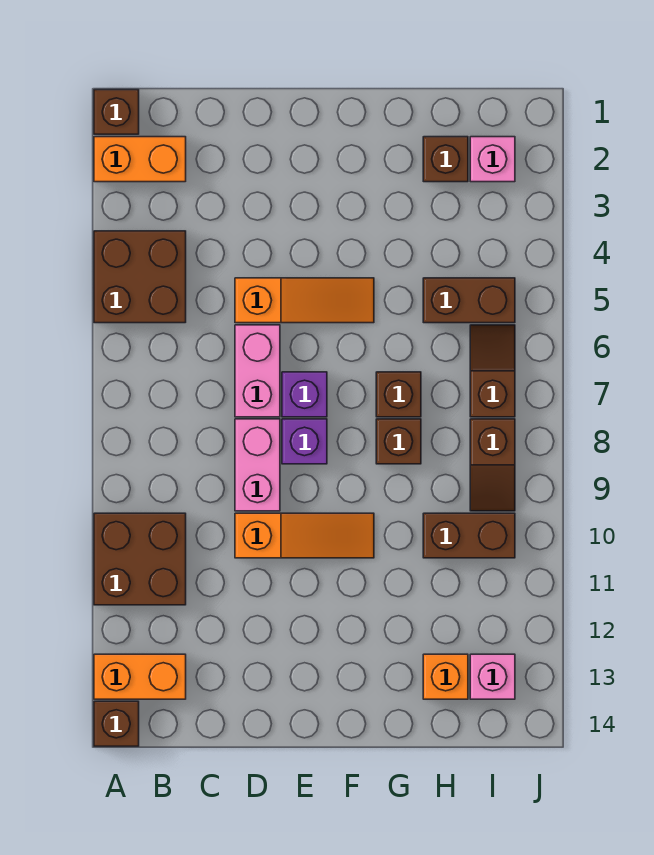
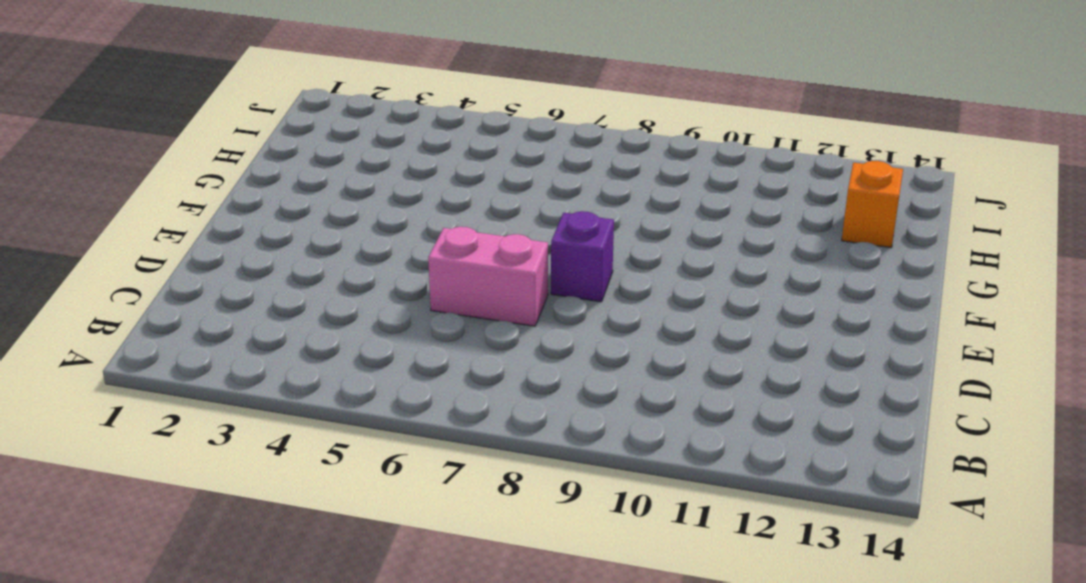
none -> brown 1x1 brick [94,90,139,134]
none -> orange 1x2 brick [94,137,186,182]
none -> brown 2x2 brick [94,231,186,323]

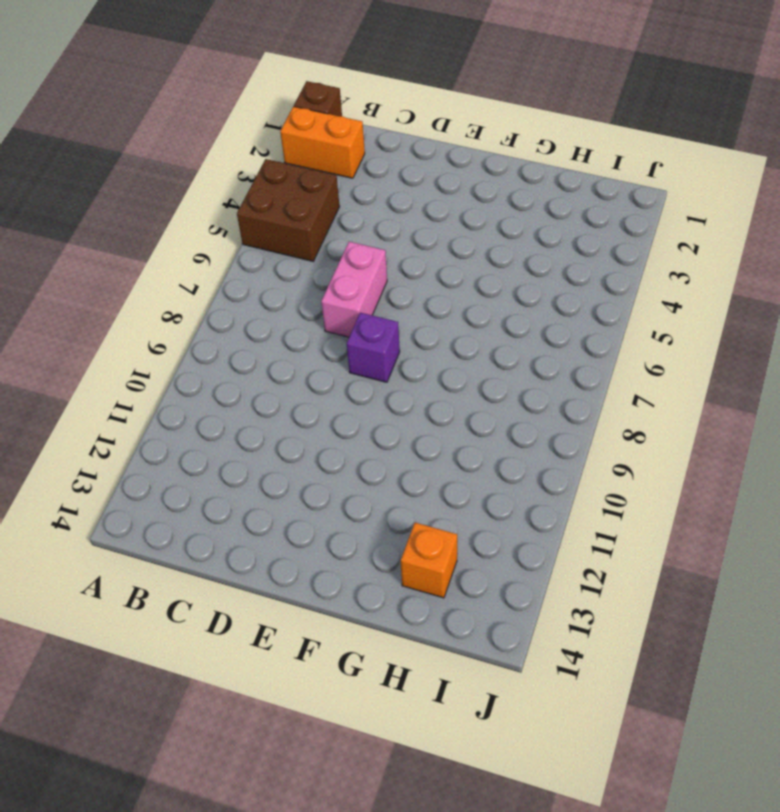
none -> brown 2x2 brick [94,513,186,605]
none -> orange 1x2 brick [94,654,186,699]
none -> brown 1x1 brick [94,701,139,746]

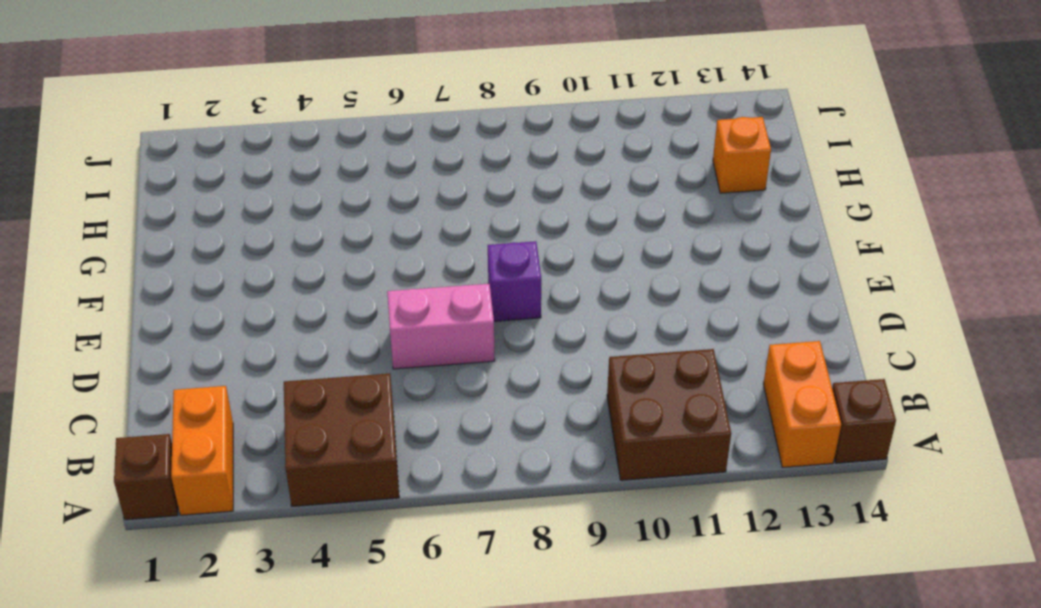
none -> orange 1x3 slope [235,278,374,323]
none -> pink 1x2 brick [235,419,280,511]
none -> orange 1x3 slope [235,513,374,558]

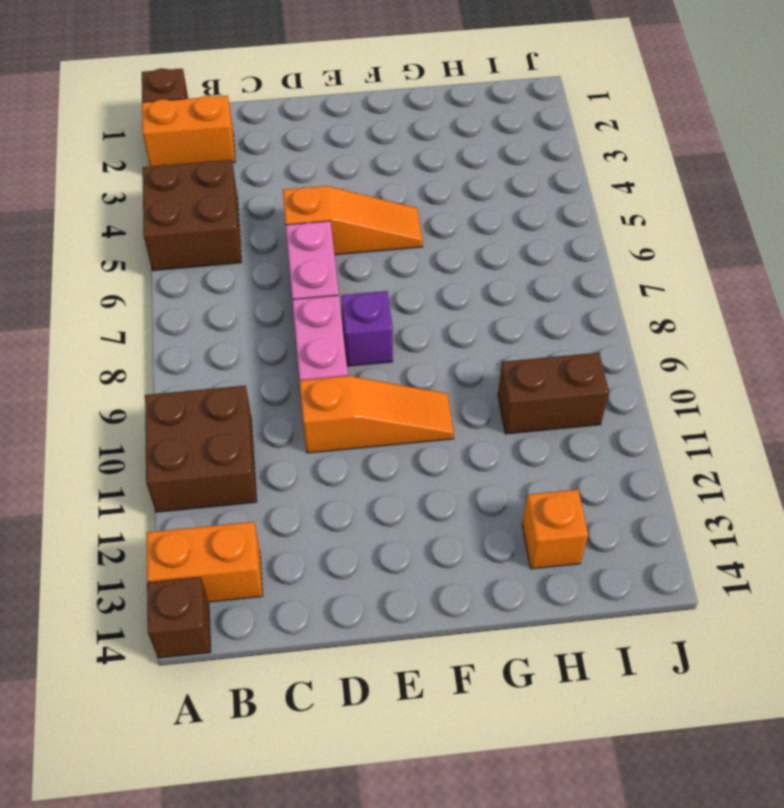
none -> purple 1x1 brick [282,372,327,417]
none -> brown 1x1 brick [376,372,421,417]
none -> brown 1x1 brick [376,419,421,464]

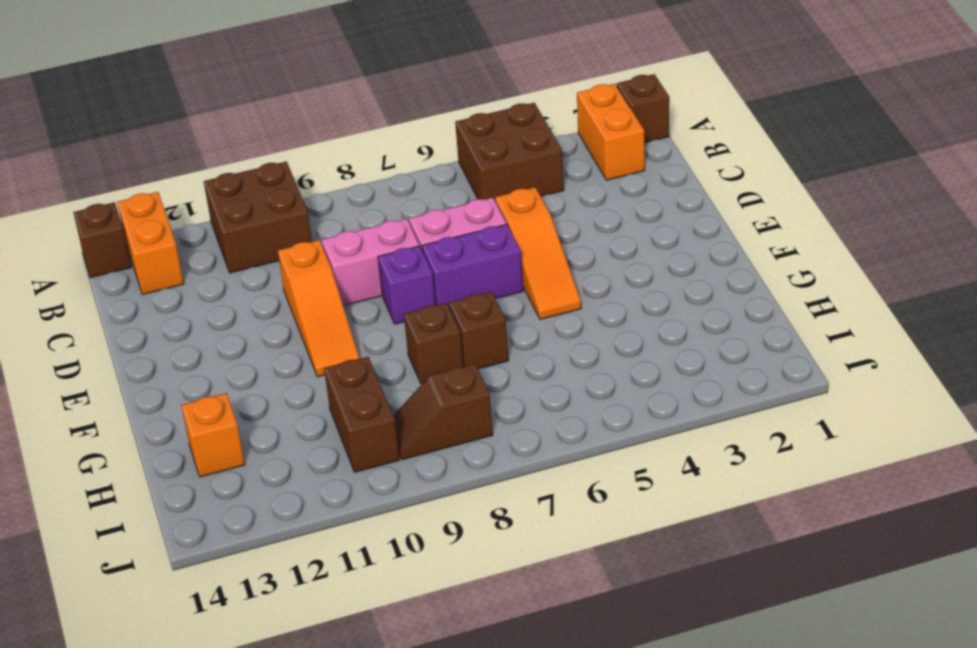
purple 1x2 brick [422,224,523,306] -> purple 1x1 brick [282,372,327,417]
none -> brown 1x1 brick [423,137,468,182]
none -> brown 1x2 brick [423,278,515,323]
none -> pink 1x1 brick [470,137,515,182]

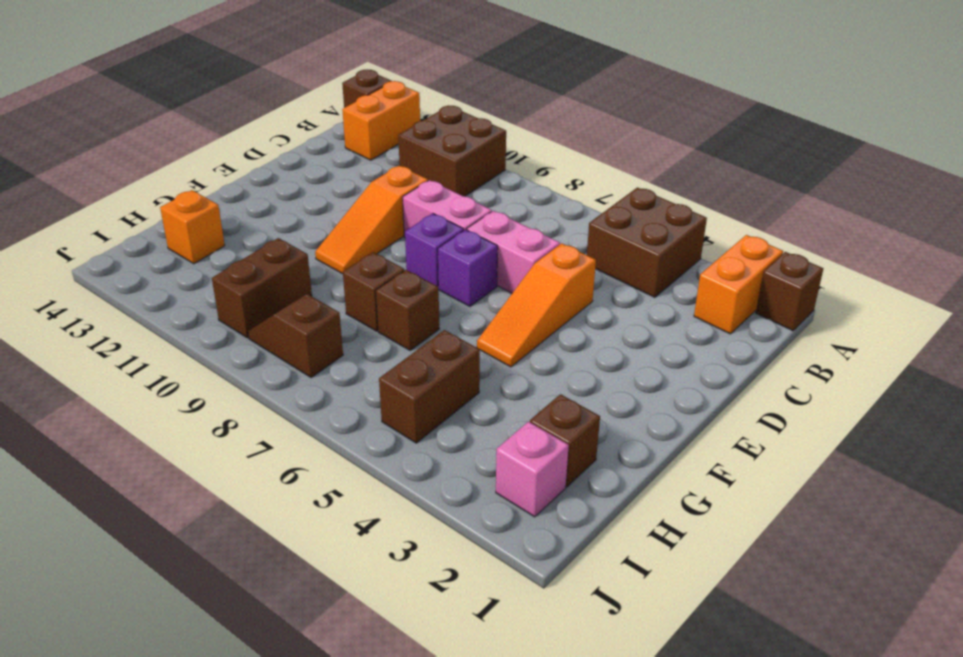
none -> brown 1x2 slope [470,325,515,417]
none -> pink 1x1 brick [470,654,515,699]

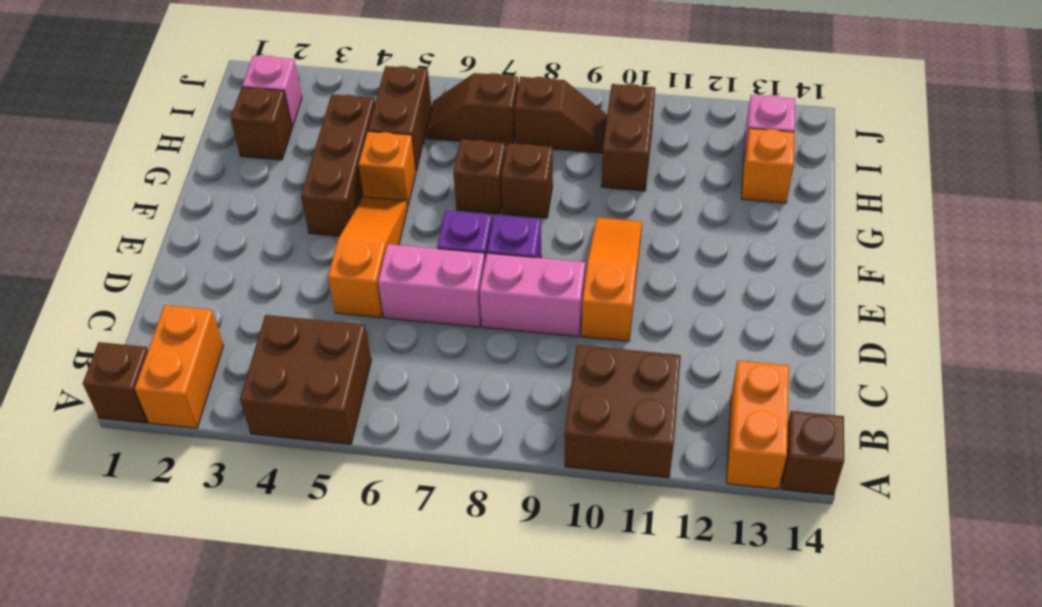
brown 1x3 brick [301,94,375,236] -> none
orange 1x1 brick [359,131,416,205] -> none

